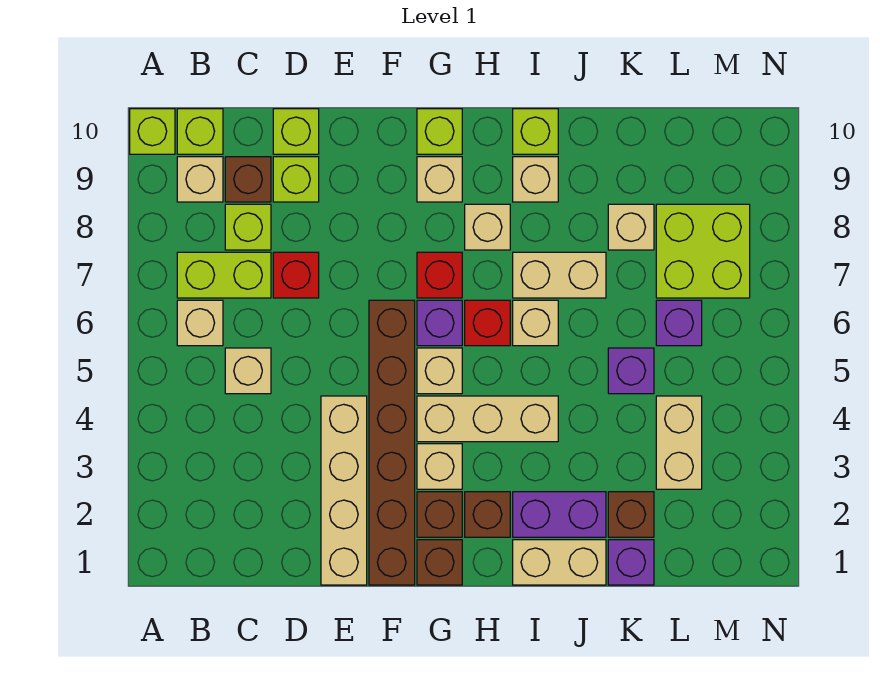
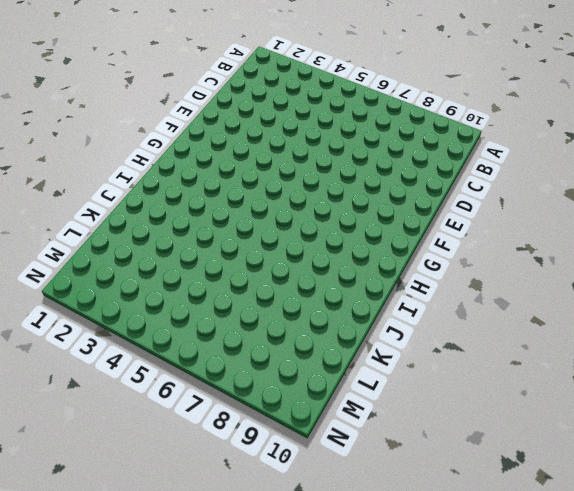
none -> lime 1x1 brick [130,109,175,154]
none -> tan 1x1 brick [177,300,223,346]
none -> lime 1x2 brick [177,252,271,298]
none -> tan 1x1 brick [177,157,223,202]

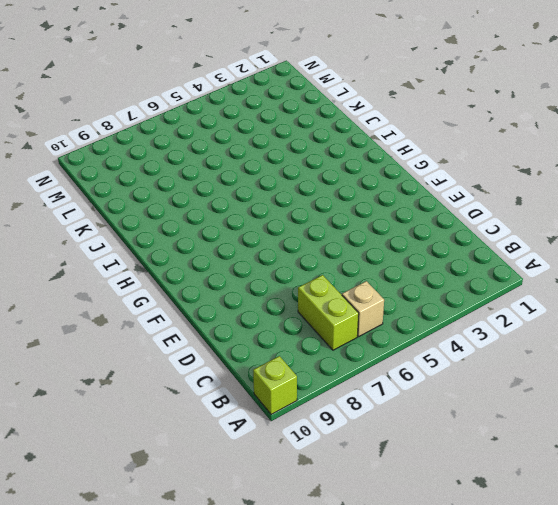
none -> tan 1x1 brick [177,157,223,202]
none -> lime 1x1 brick [177,109,223,154]
none -> tan 1x1 brick [225,348,271,394]
none -> lime 1x1 brick [225,204,271,250]

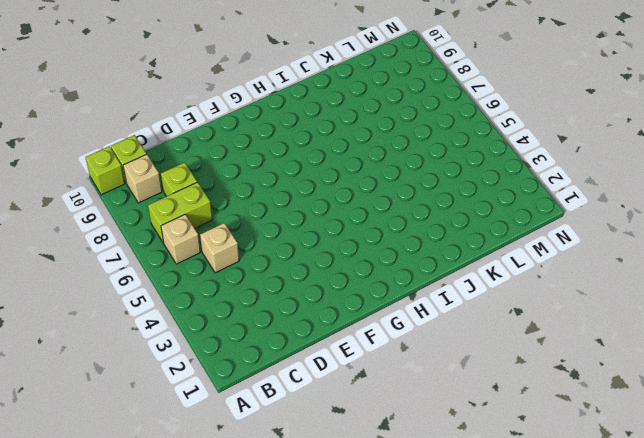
none -> brown 1x1 brick [225,157,271,202]
none -> red 1x1 brick [273,252,319,298]
none -> lime 1x1 brick [273,157,319,202]
none -> lime 1x1 brick [273,109,319,154]

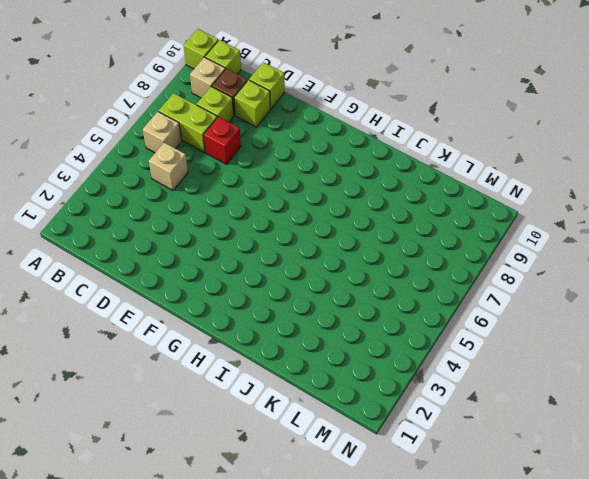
none -> tan 1x4 brick [321,396,367,585]
none -> brown 1x6 brick [369,300,415,585]
none -> brown 1x1 brick [417,540,462,585]
none -> brown 1x1 brick [417,492,462,537]

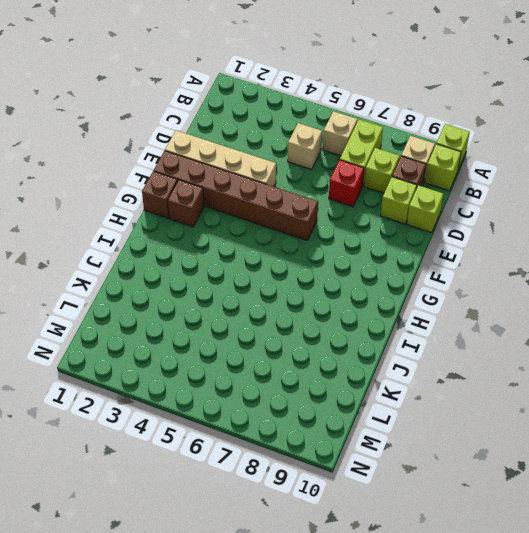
none -> tan 1x1 brick [417,444,462,489]
none -> tan 1x3 brick [417,396,558,442]
none -> tan 1x1 brick [417,348,462,394]
none -> purple 1x1 brick [417,300,462,346]

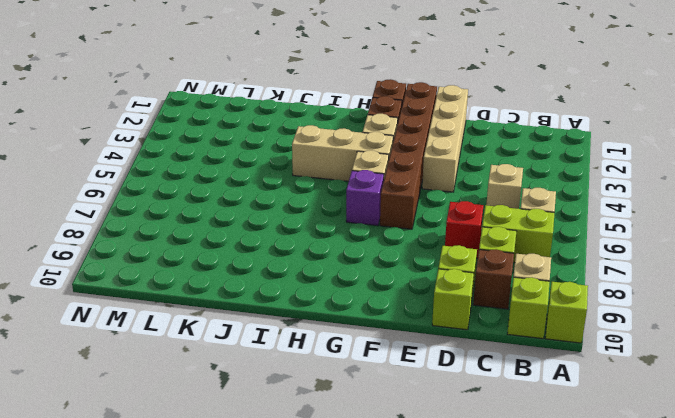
none -> red 1x1 brick [417,252,462,298]
none -> tan 1x1 brick [417,157,462,202]
none -> lime 1x1 brick [417,109,462,154]
none -> brown 1x1 brick [465,492,510,537]

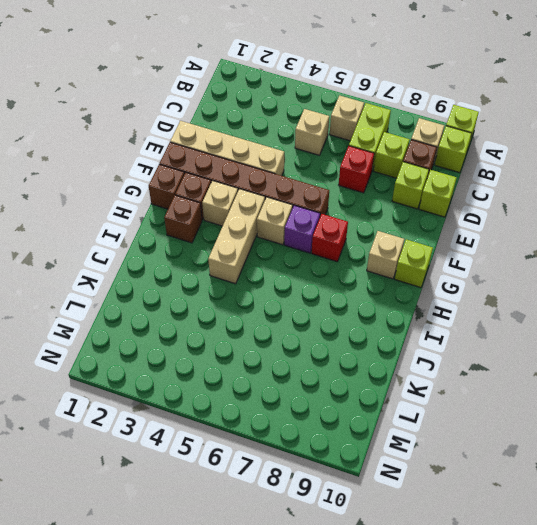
none -> red 1x1 brick [465,300,510,346]
none -> tan 1x1 brick [465,204,510,250]
none -> tan 1x2 brick [513,540,606,585]
none -> purple 1x2 brick [513,492,606,537]

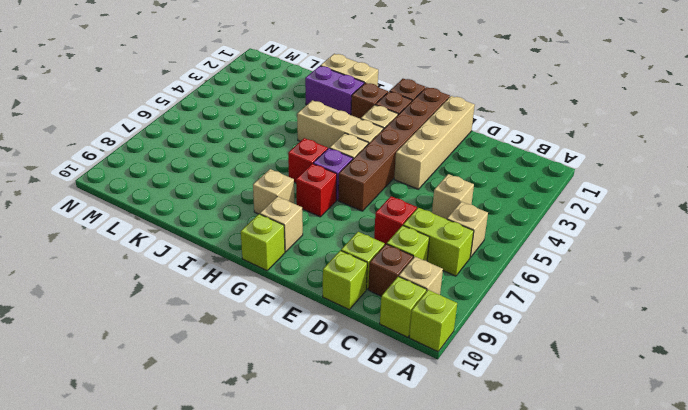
none -> tan 1x1 brick [513,300,558,346]
none -> tan 1x2 brick [513,252,606,298]
none -> tan 1x1 brick [513,157,558,202]
none -> lime 1x1 brick [513,109,558,154]

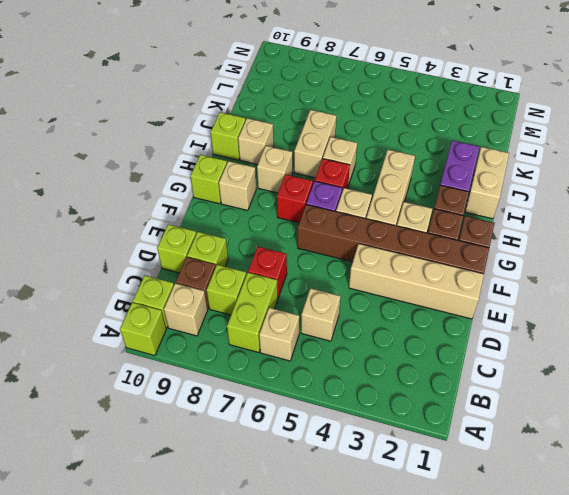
none -> purple 1x1 brick [608,540,654,585]
none -> brown 1x1 brick [608,492,654,537]
none -> purple 1x1 brick [608,348,654,394]
none -> tan 1x1 brick [608,204,654,250]

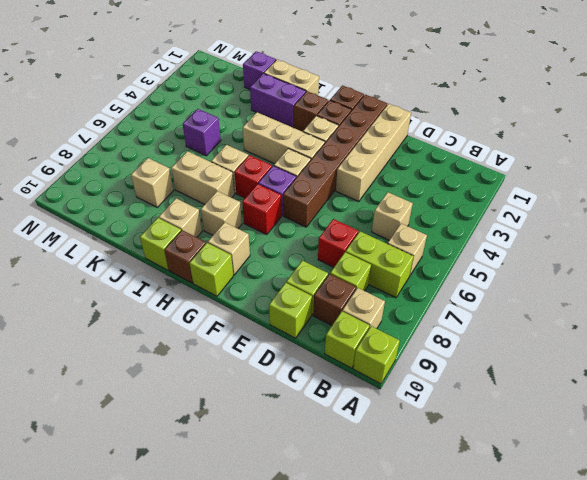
brown 1x1 brick [164,230,206,283] -> brown 1x1 brick moved to [608,492,654,537]
none -> tan 1x2 brick [656,396,702,489]
none -> purple 1x1 brick [656,300,702,346]
none -> lime 2x2 brick [656,204,750,298]

